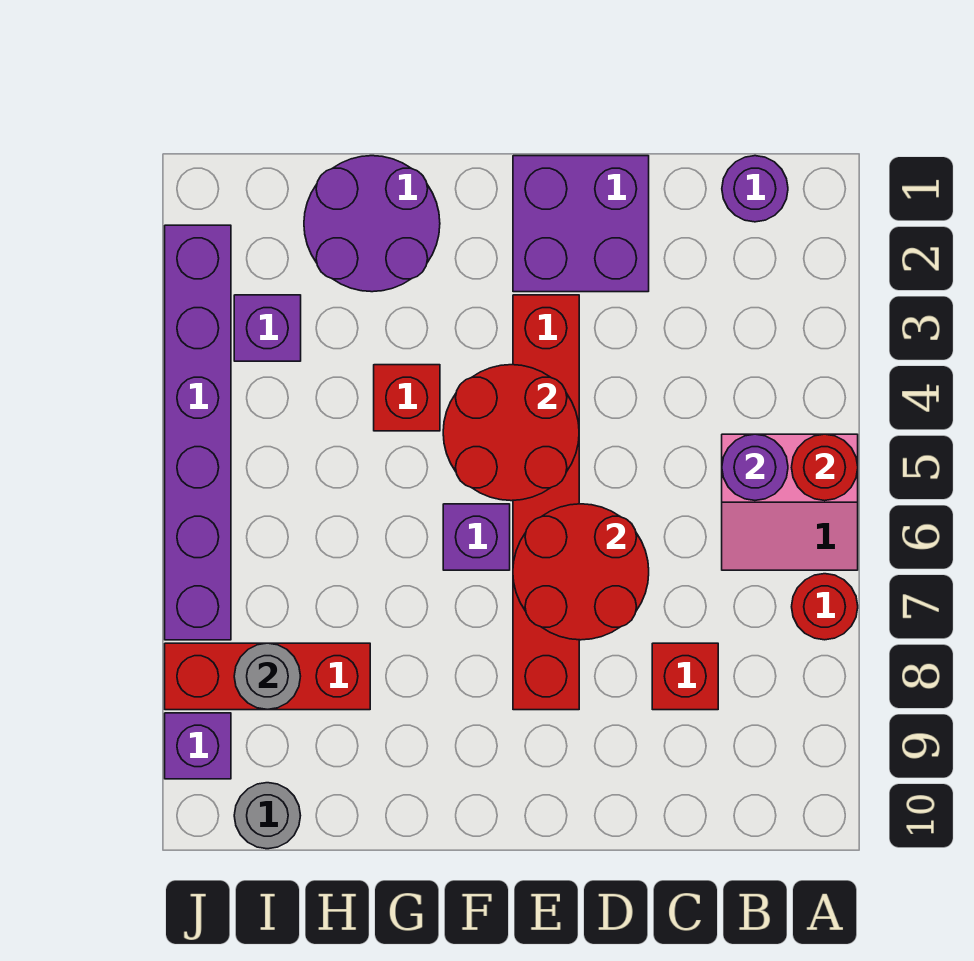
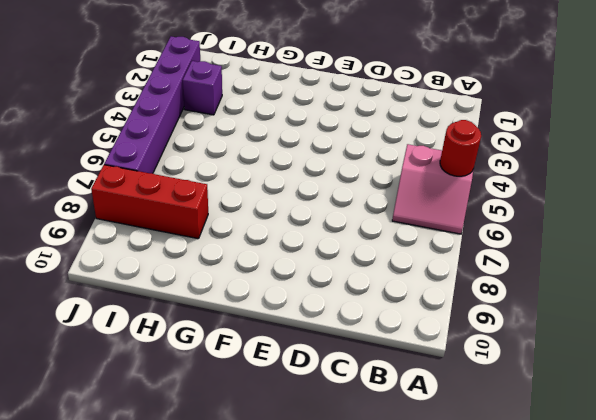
none -> red 1x1 round brick [792,574,858,640]
none -> purple 1x1 round brick [722,156,788,222]
none -> red 1x1 brick [652,643,718,710]

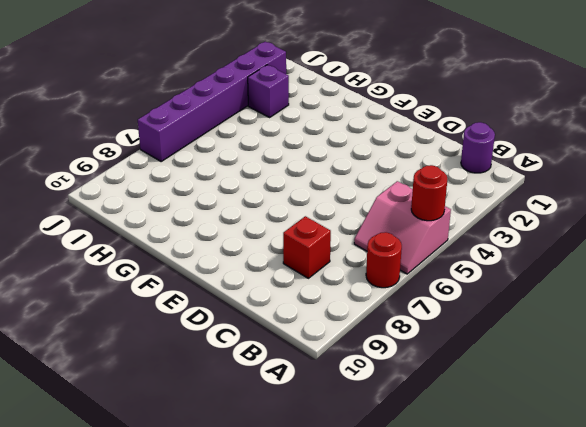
none -> purple 2x2 brick [513,156,649,292]
none -> red 1x6 brick [513,295,579,710]
none -> purple 1x1 brick [443,504,510,570]

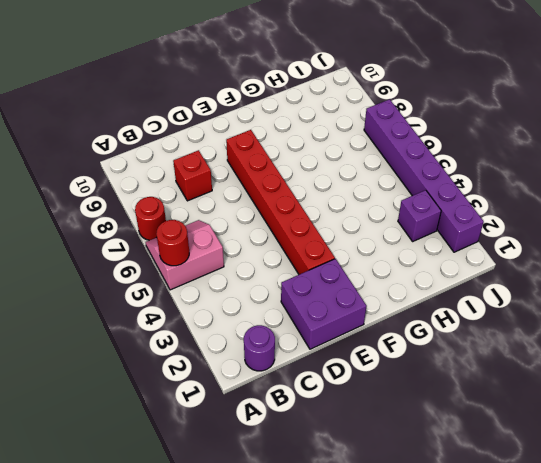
none -> purple 1x1 brick [443,504,510,570]
none -> purple 2x2 round brick [304,156,440,292]
none -> red 1x1 brick [374,365,440,431]

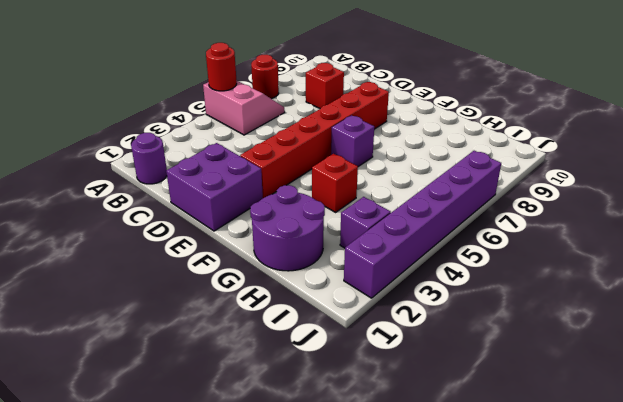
none -> red 1x3 brick [165,643,370,710]
none -> grey 1x1 round brick [234,783,301,849]
none -> purple 1x1 brick [165,713,231,779]

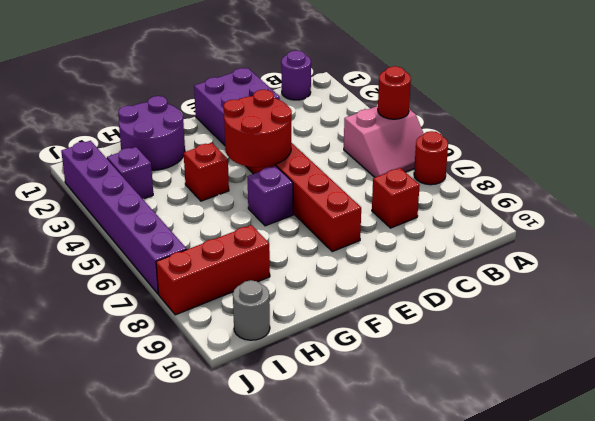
none -> purple 1x1 brick [165,713,231,779]
none -> purple 1x1 round brick [722,434,788,500]
none -> red 2x2 round brick [513,504,649,640]

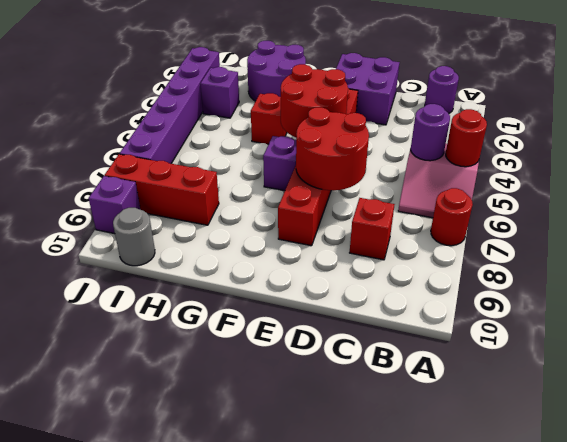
none -> grey 1x1 round brick [234,643,301,710]

